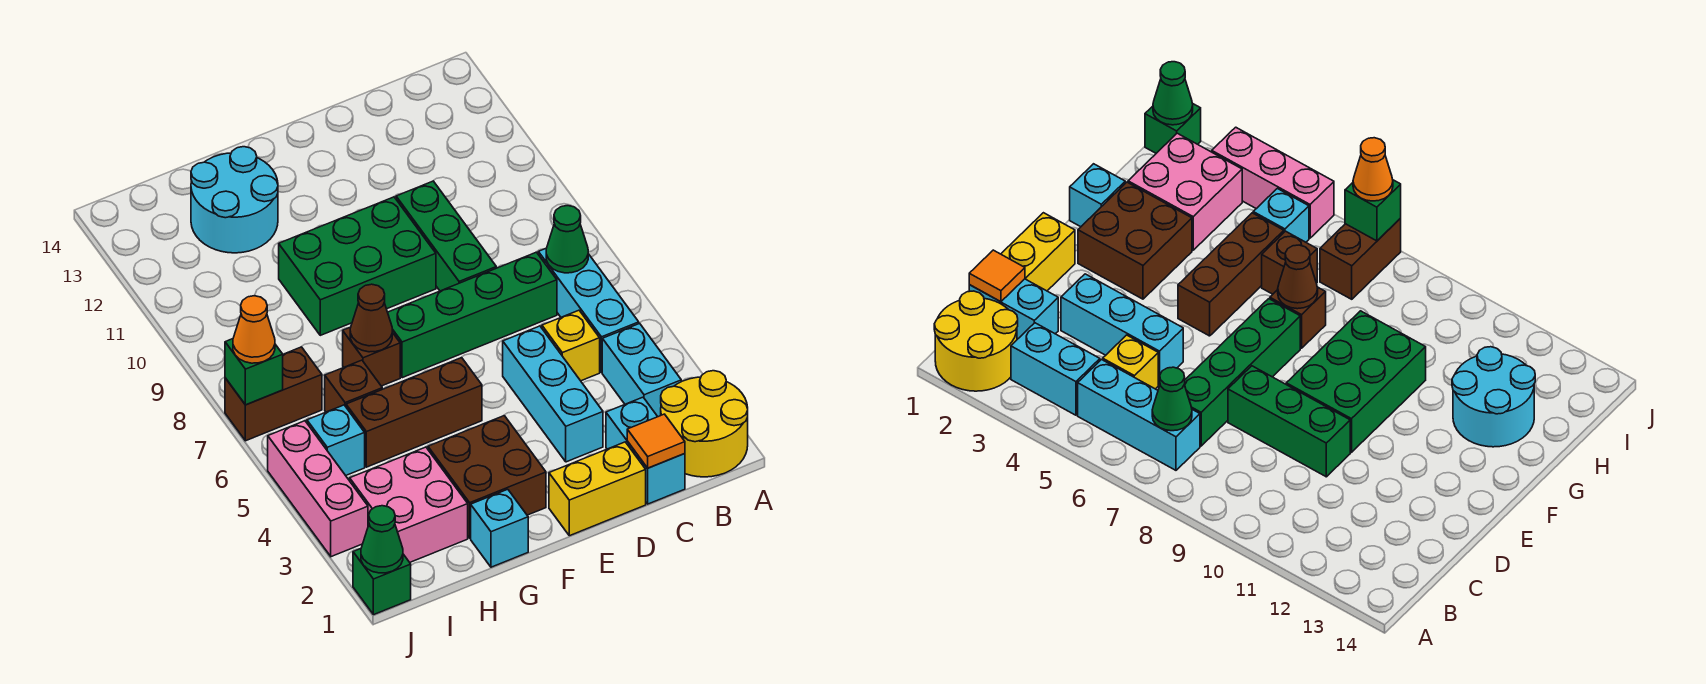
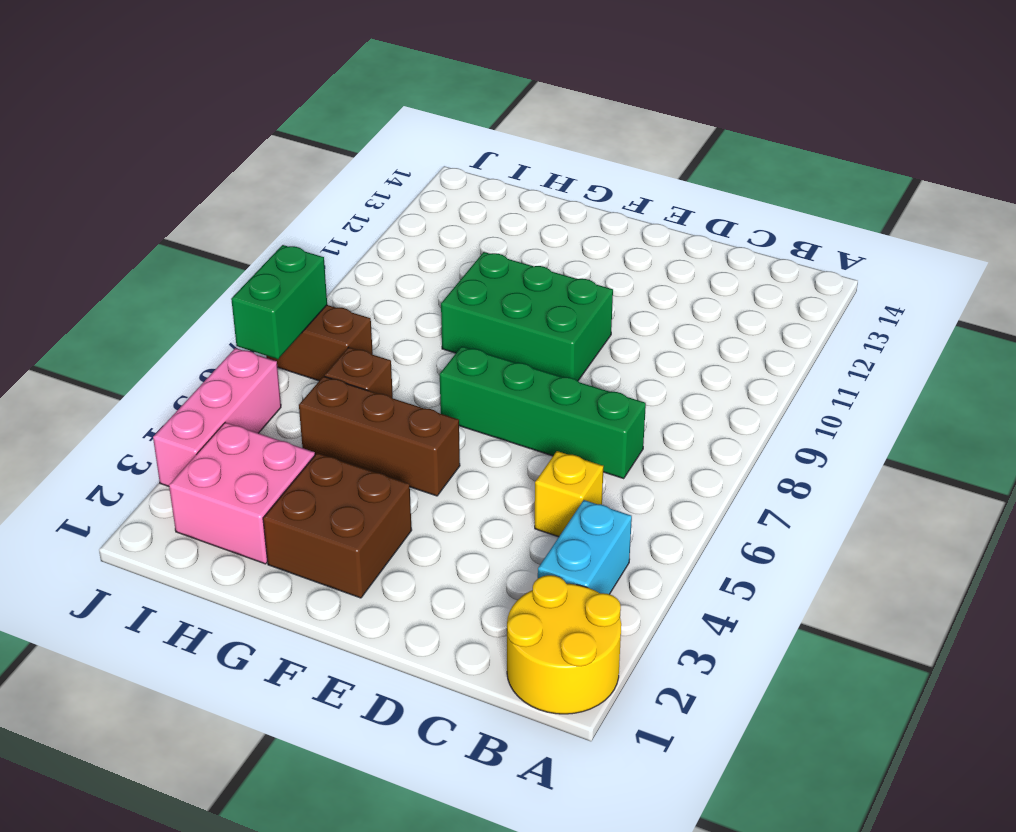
green 1x2 brick [231,245,327,359] -> green 1x1 brick [225,339,283,405]
none -> cyan 1x3 brick [538,249,639,372]
none -> cyan 1x2 brick [606,397,685,504]
none -> yellow 1x2 brick [549,442,646,536]

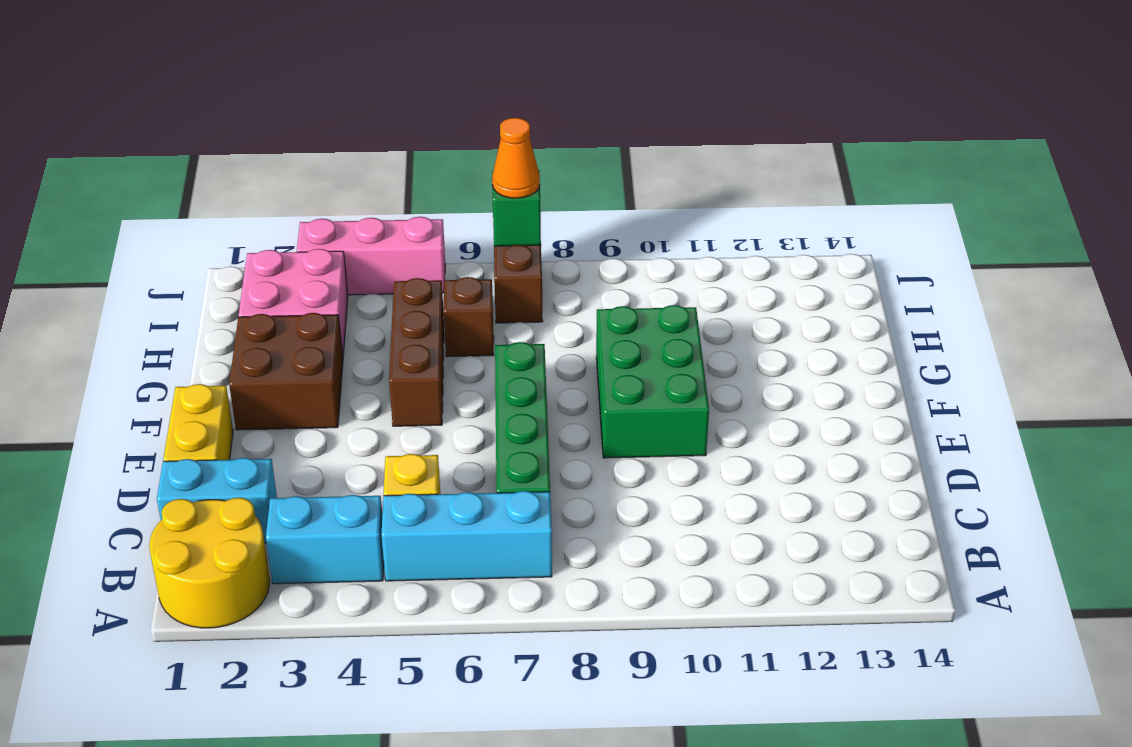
none -> cyan 1x3 brick [503,326,603,462]
none -> green 1x3 brick [396,181,496,291]
none -> cyan 1x1 brick [471,489,528,567]

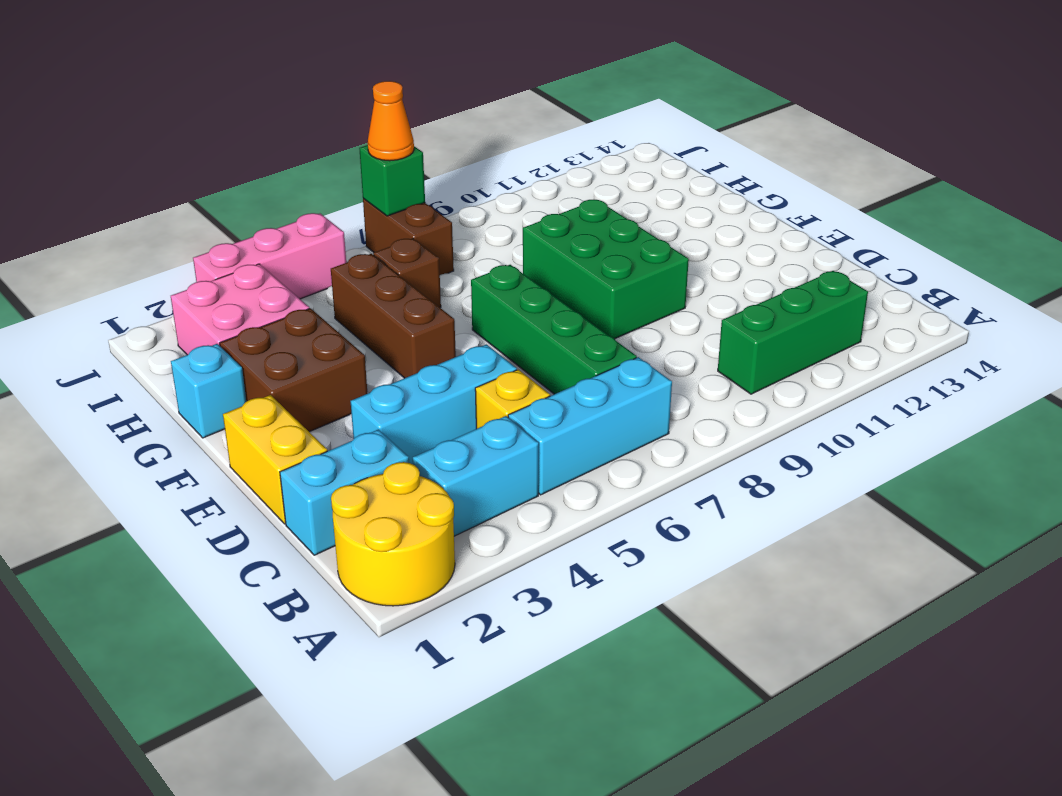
green 1x3 brick [718,271,868,394] -> green 1x3 brick moved to [396,181,496,291]
none -> brown 1x1 brick [343,327,400,386]
none -> cyan 2x2 round brick [191,147,278,253]
none -> cyan 1x1 brick [307,405,365,476]

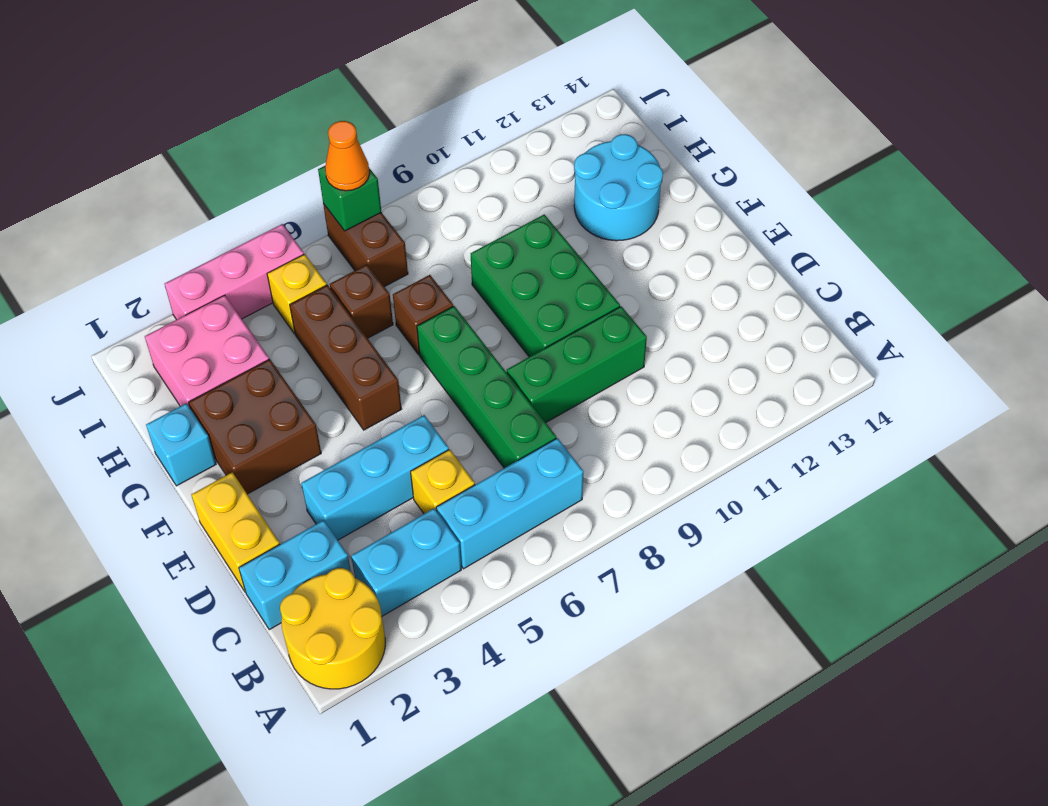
yellow 1x1 brick [267,254,327,334] -> cyan 1x1 brick [307,405,365,476]
none -> green 1x1 brick [353,549,411,615]
none -> green 1x1 cone [546,206,588,273]
none -> orange 1x1 tile [627,414,685,468]

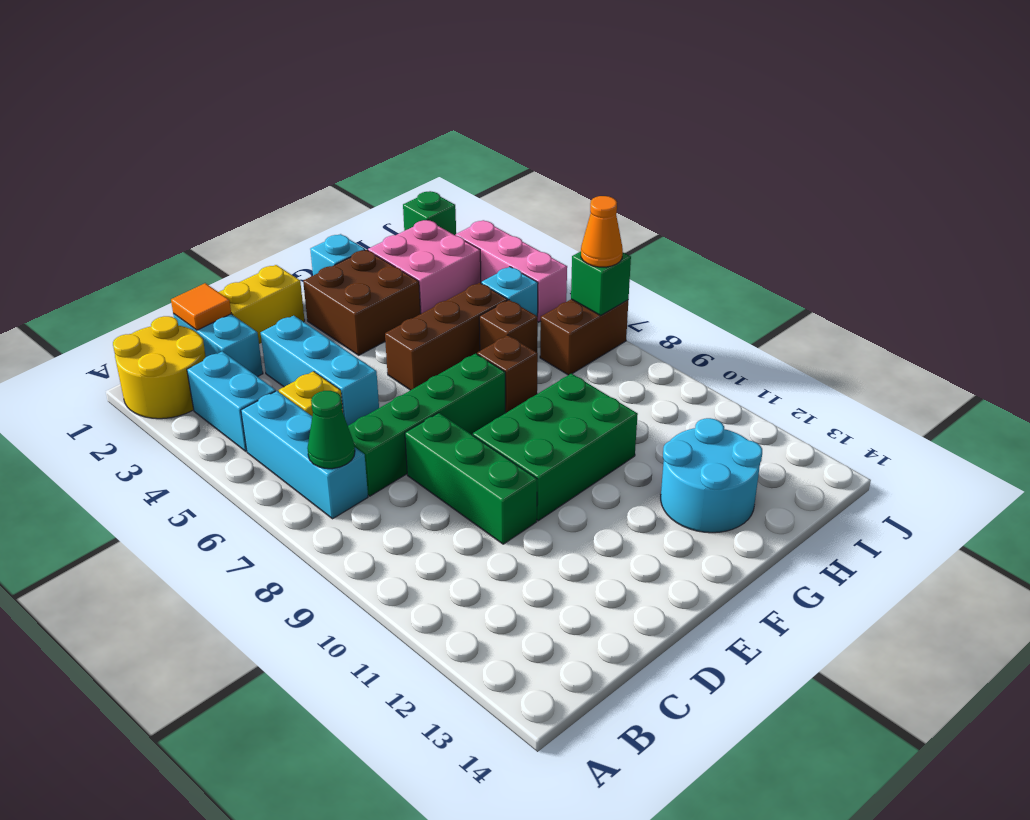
none -> brown 1x1 cone [350,284,392,352]
none -> green 1x1 cone [361,506,403,573]

